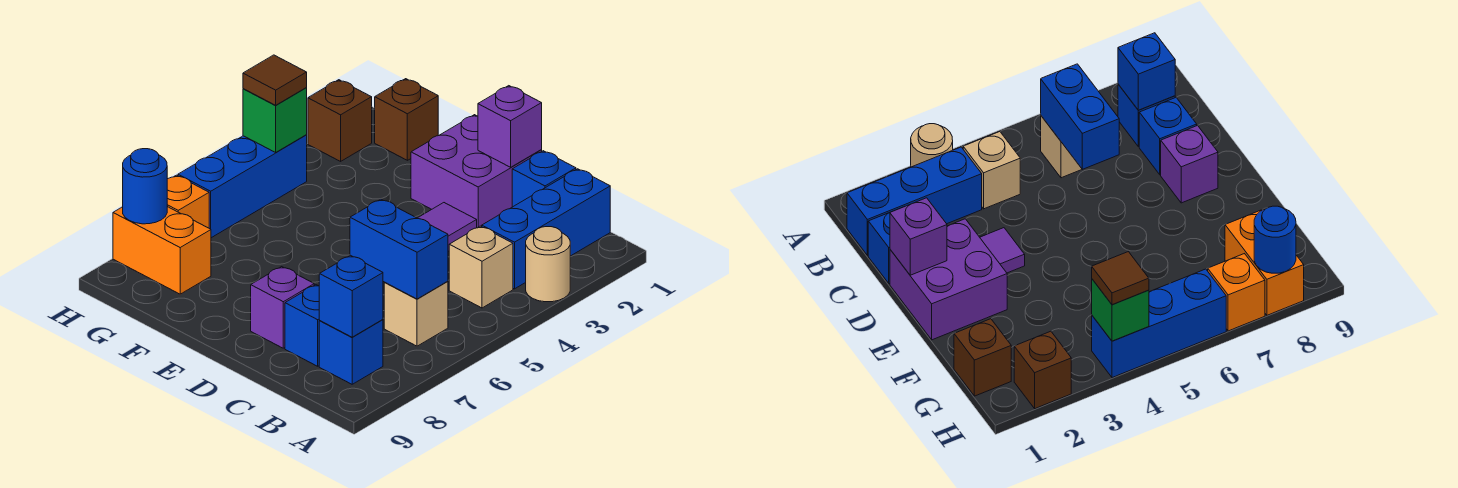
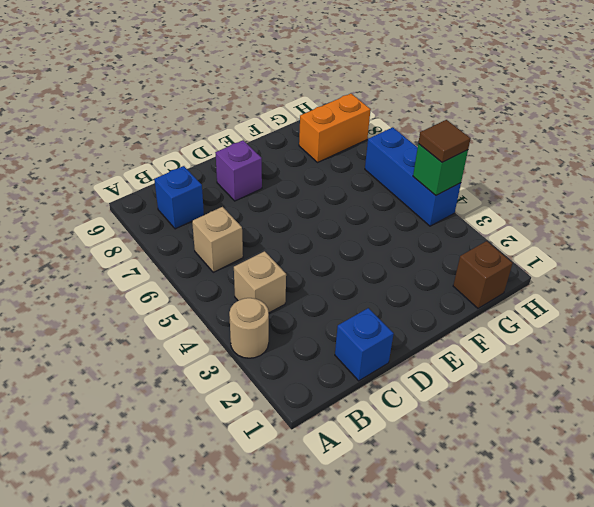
none -> blue 1x3 brick [482,169,610,289]
none -> blue 1x1 brick [285,285,320,366]
none -> purple 2x2 brick [411,115,542,228]

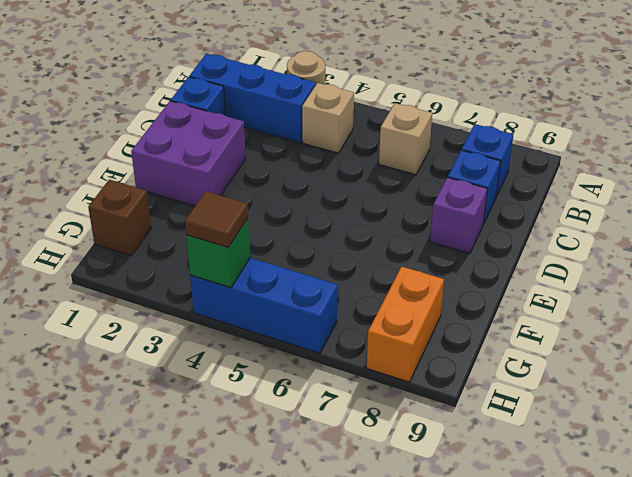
none -> purple 1x1 tile [418,203,477,251]
none -> brown 1x1 brick [308,80,372,161]
none -> orange 1x1 brick [167,175,209,228]

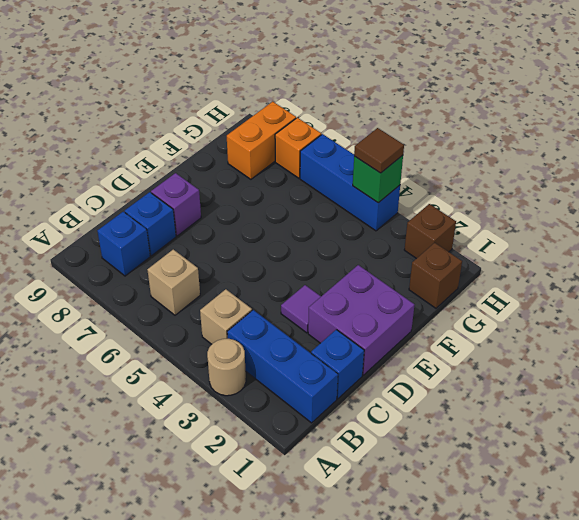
none -> blue 1x2 brick [350,199,448,299]
none -> blue 1x1 brick [319,255,383,337]
none -> purple 1x1 brick [478,86,542,167]

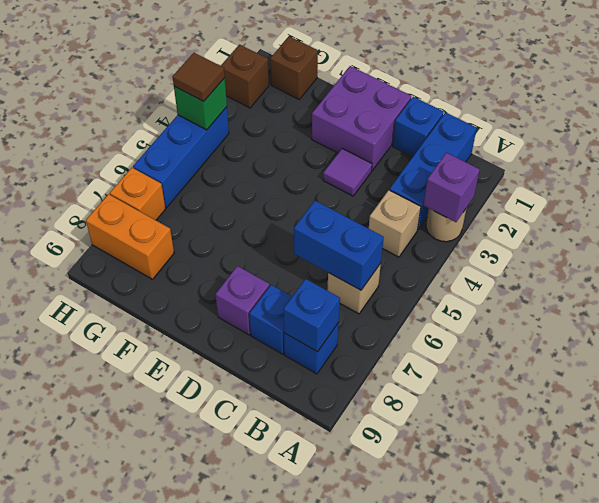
purple 1x1 brick [424,153,480,222] -> purple 1x1 brick moved to [478,86,542,167]
none -> blue 1x1 round brick [123,149,167,224]

